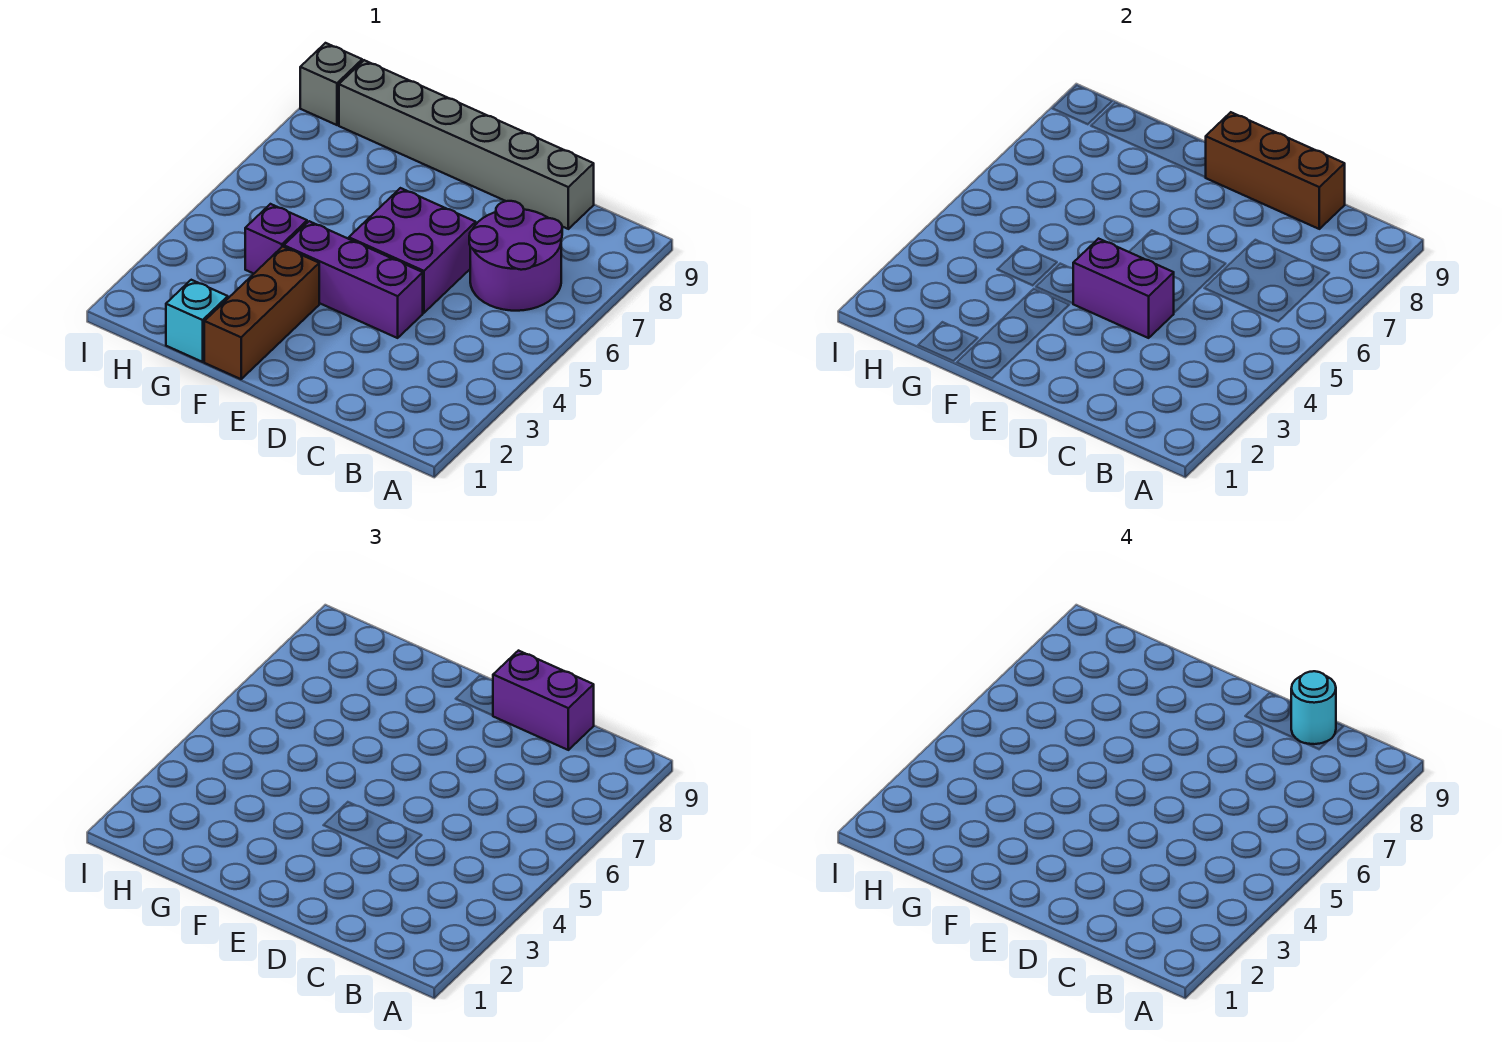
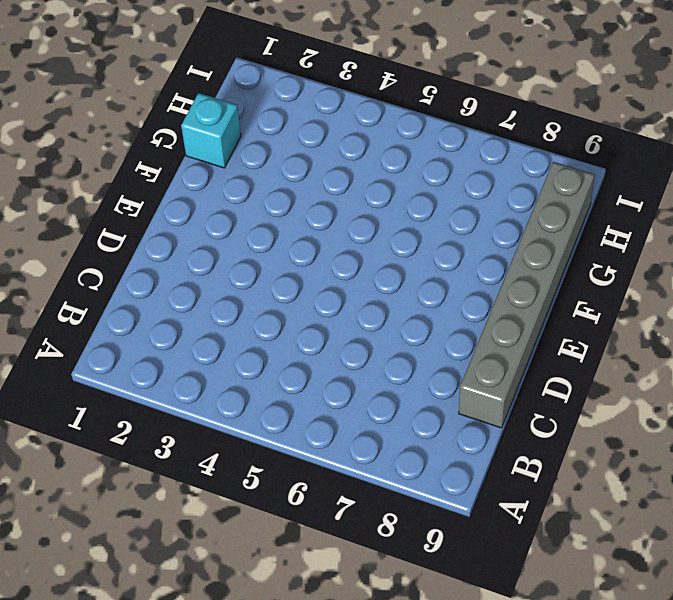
none -> purple 2x2 round brick [469,201,562,311]
none -> purple 1x3 brick [284,221,423,338]
none -> purple 2x2 brick [349,188,476,313]

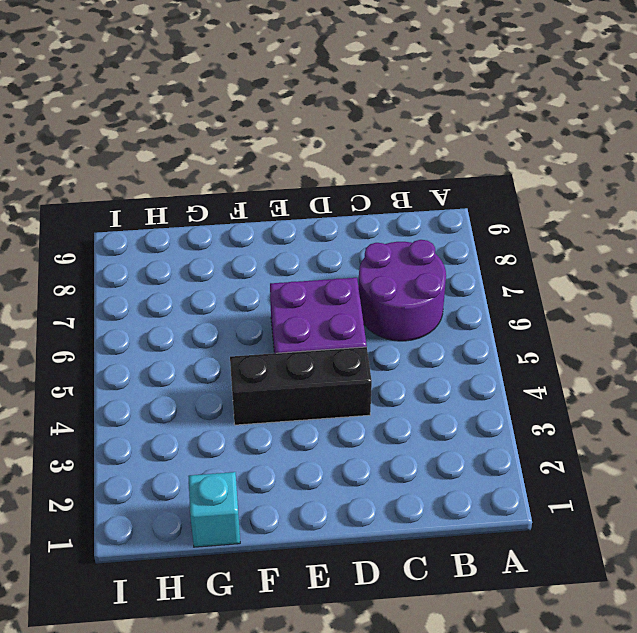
black 1x3 brick [230,347,372,425] -> purple 1x3 brick [284,221,423,338]
none -> grey 1x6 brick [339,60,594,229]
none -> brown 1x3 brick [204,247,319,379]
none -> purple 1x1 brick [245,204,307,274]

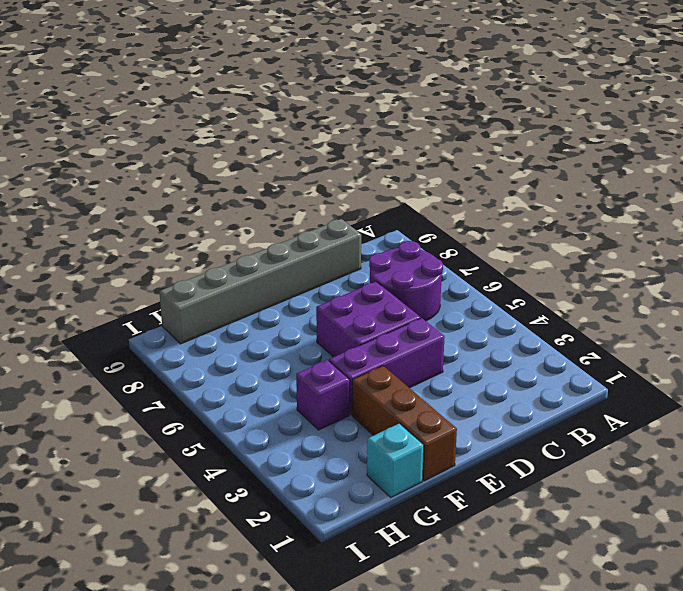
none -> grey 1x1 brick [300,43,362,125]
none -> brown 1x3 brick [1206,112,1345,229]
none -> purple 1x2 brick [1073,239,1174,338]

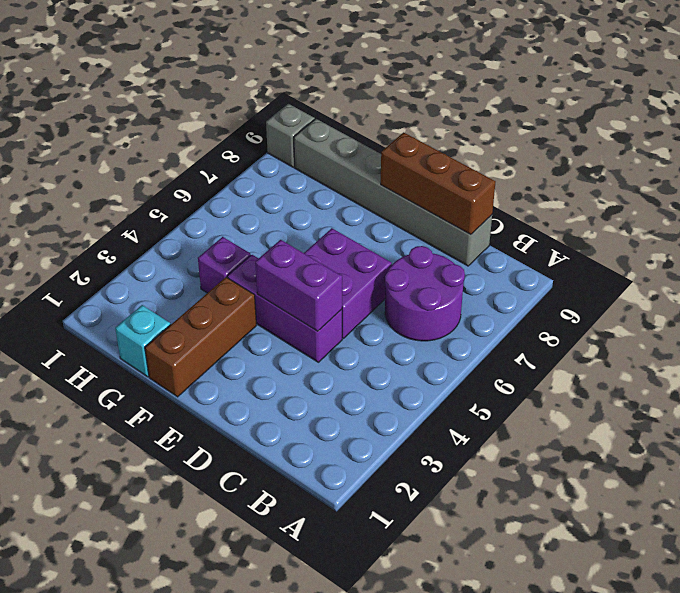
none -> purple 1x2 brick [493,651,594,750]
none -> cyan 1x1 round brick [1291,671,1336,744]

